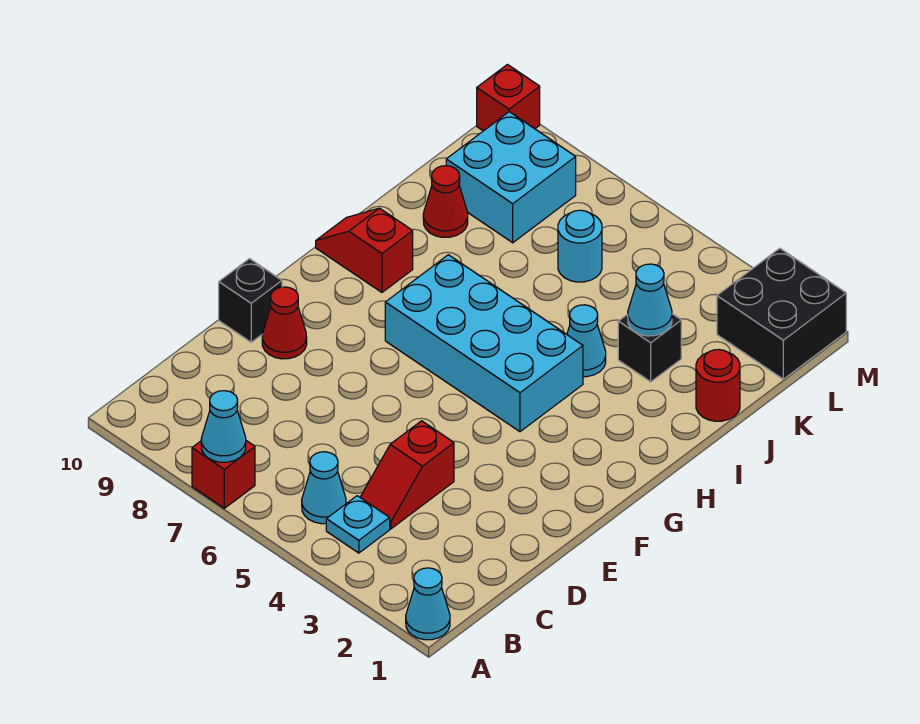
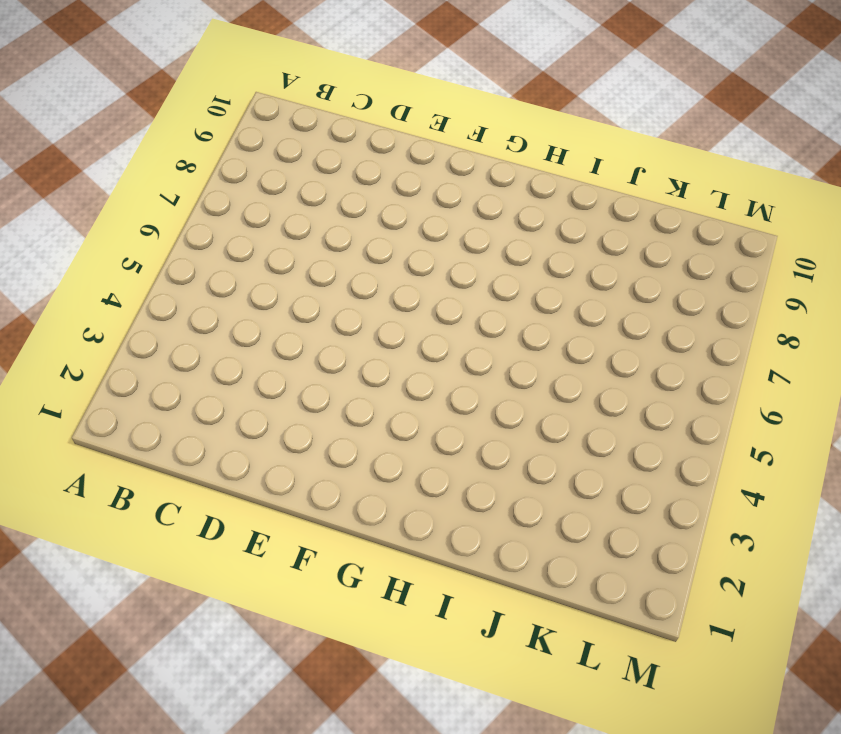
none -> cyan 1x1 cone [406,568,450,640]
none -> red 1x1 brick [192,441,255,508]
none -> cyan 1x1 plate [326,496,390,553]

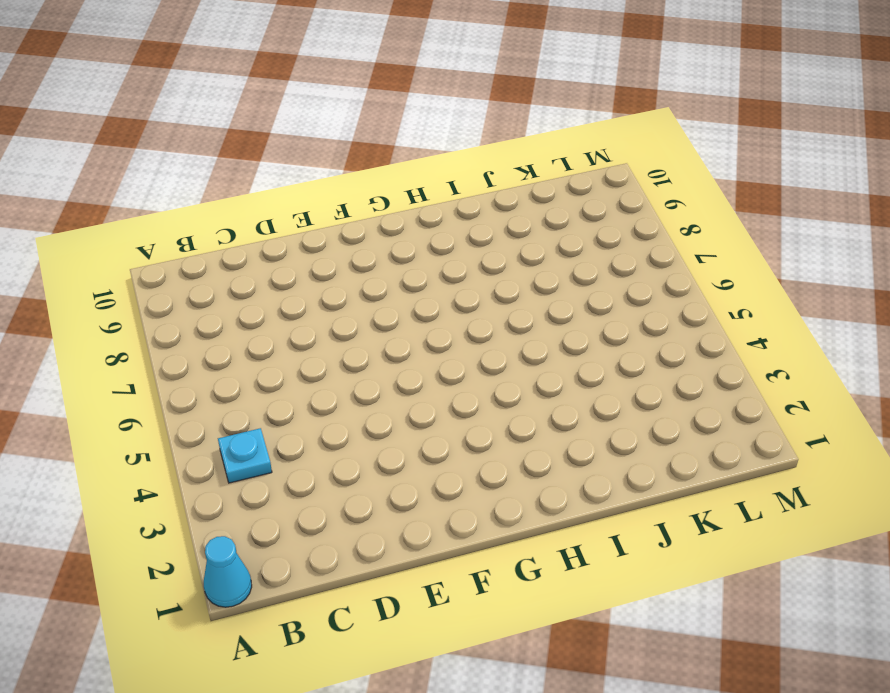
none -> red 1x1 brick [192,441,255,508]
none -> cyan 1x1 cone [302,452,346,524]
none -> red 1x2 slope [360,421,454,529]

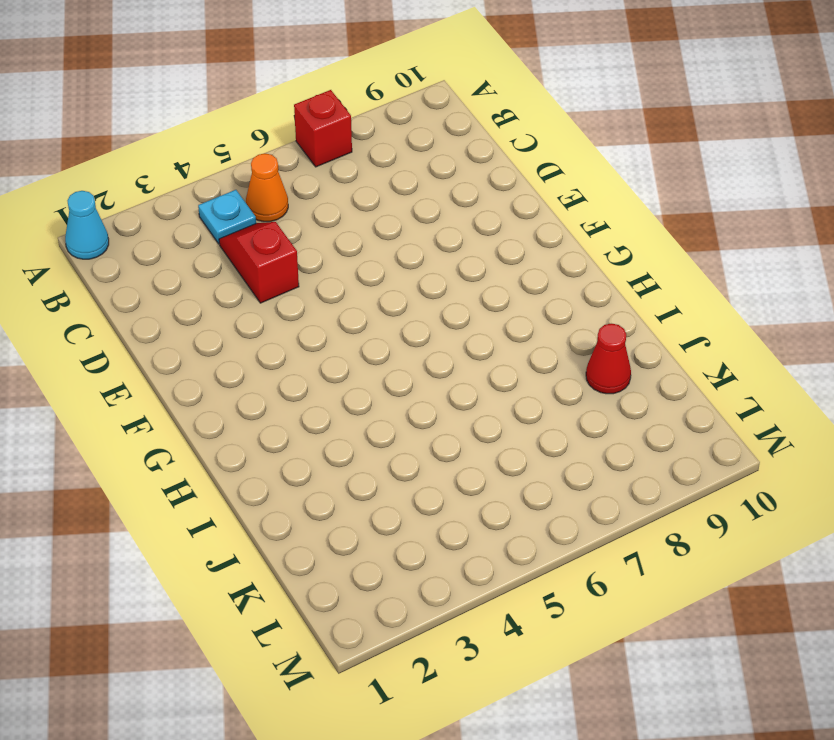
orange 1x1 cone [246,154,288,222] -> cyan 1x1 cone [302,452,346,524]
none -> red 1x1 cone [262,287,307,359]
none -> black 1x1 brick [219,259,282,342]
none -> cyan 2x4 brick [385,255,583,432]

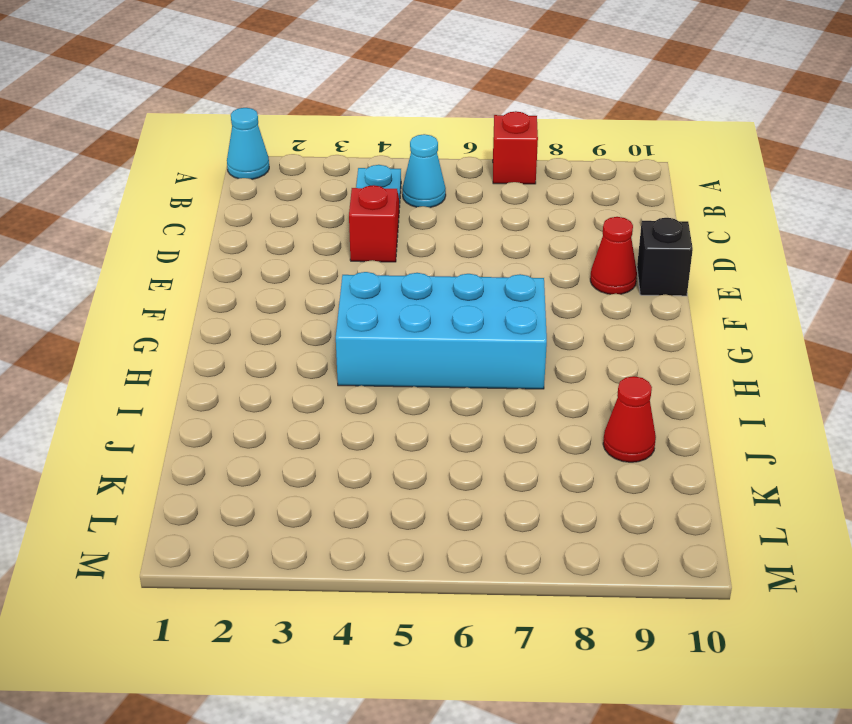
none -> red 1x2 slope [316,208,413,292]
none -> cyan 1x1 cone [567,305,606,377]
none -> red 1x1 round brick [696,350,740,421]

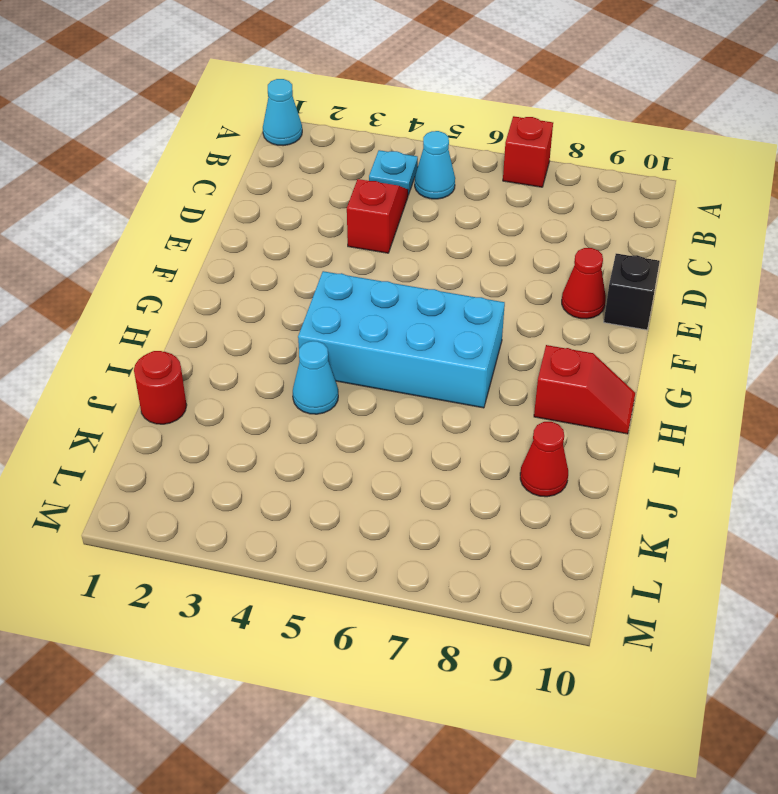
none -> black 1x1 brick [618,314,681,382]
none -> cyan 1x1 round brick [558,210,602,282]
none -> cyan 2x2 brick [446,112,576,243]

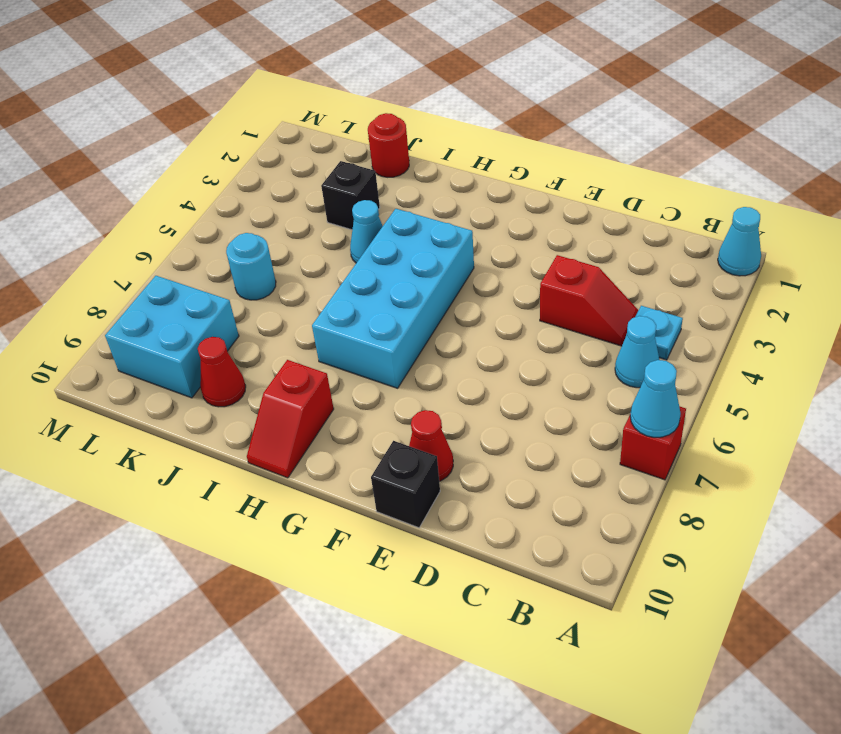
none -> black 2x2 brick [717,248,846,379]
none -> red 1x1 brick [477,65,540,131]
none -> cyan 1x1 cone [628,264,672,336]

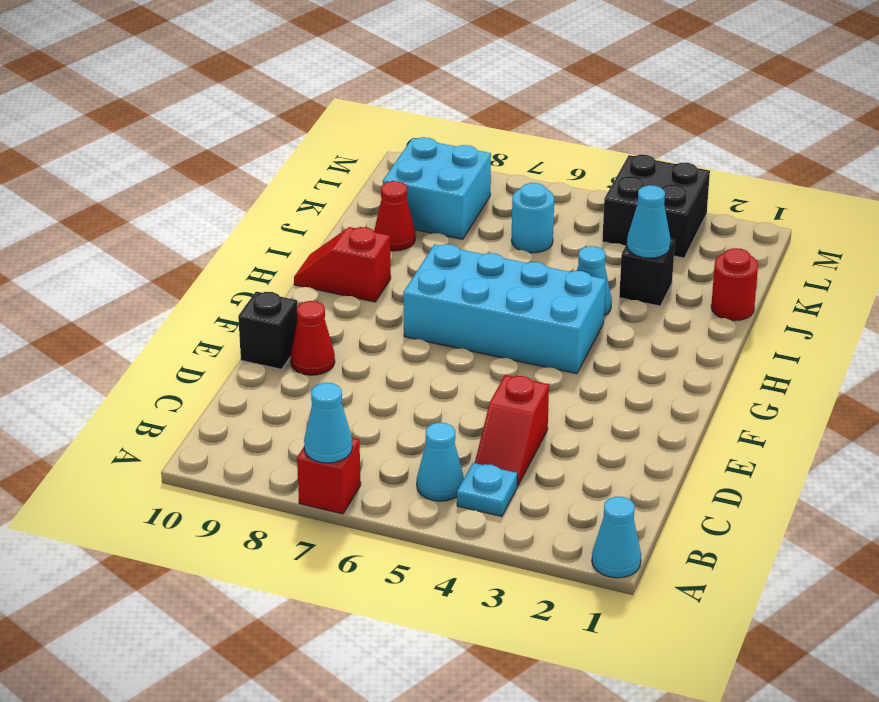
black 2x2 brick [602,155,710,258] -> black 2x2 brick moved to [717,248,846,379]
none -> red 1x1 brick [477,65,540,131]

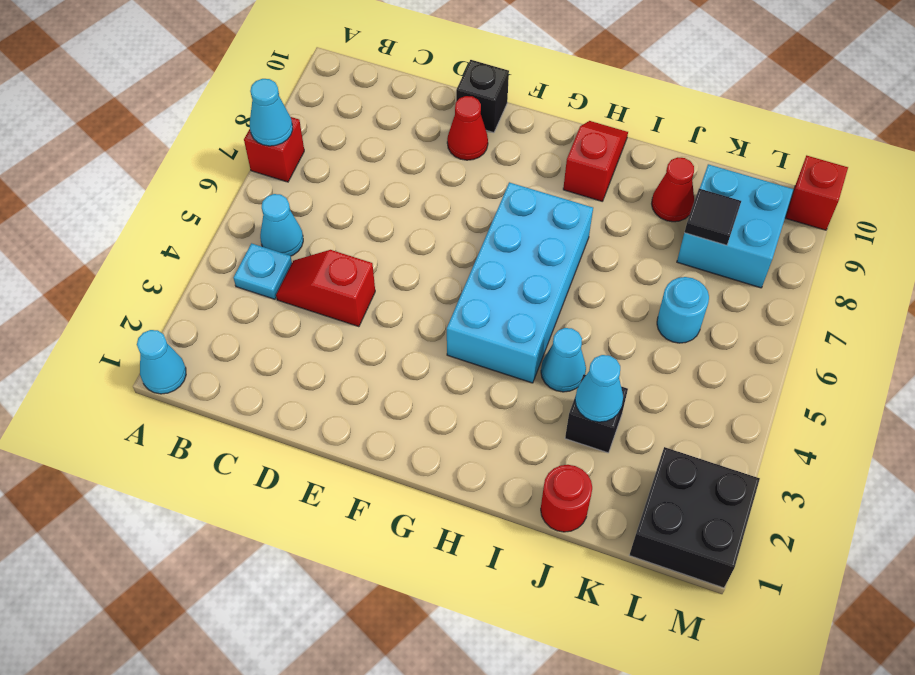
black 1x1 tile [685,188,741,245] -> none

